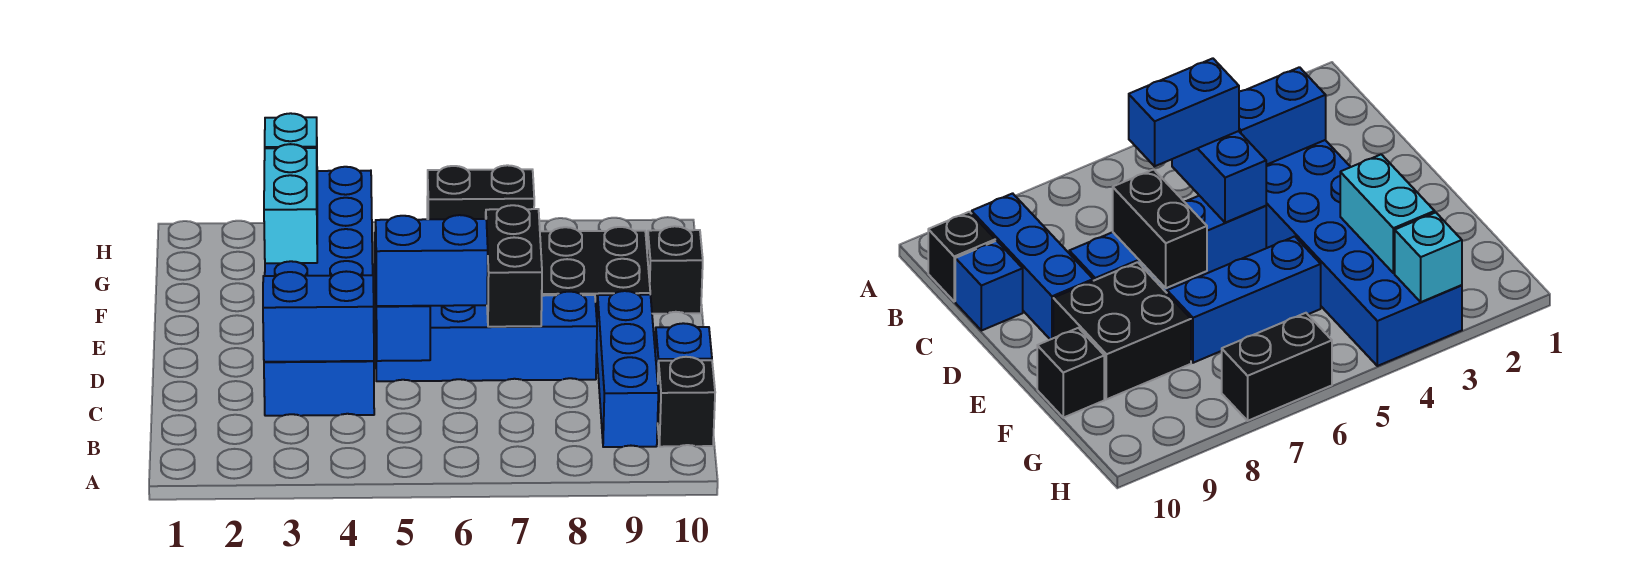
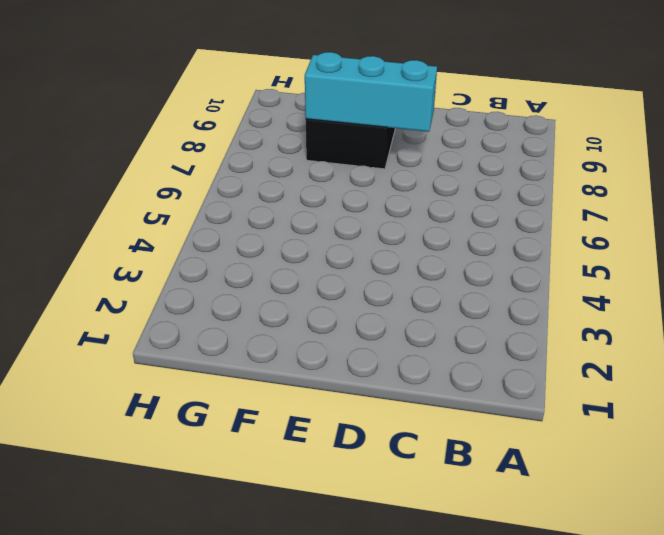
cyan 1x3 brick [305,52,437,132] -> none
none -> blue 1x3 brick [597,291,658,447]
none -> black 1x1 brick [658,357,715,447]
none -> blue 2x6 brick [264,167,374,416]

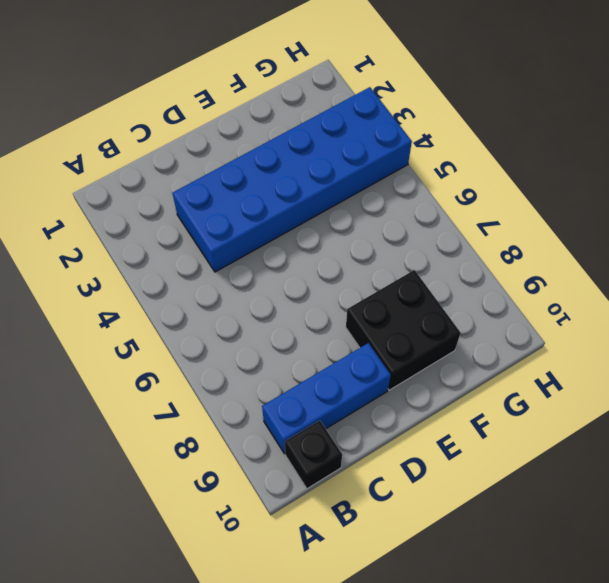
none -> blue 1x1 brick [655,323,712,381]
none -> blue 1x4 brick [376,292,597,381]
none -> blue 1x3 brick [1167,236,1321,363]

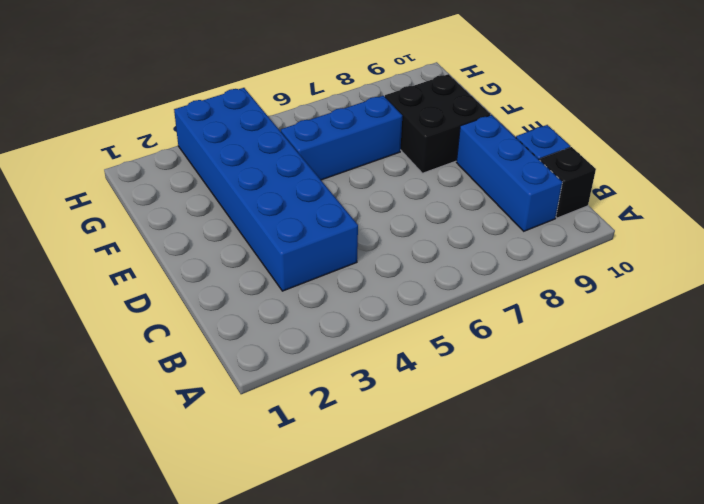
none -> blue 1x4 brick [376,292,597,381]
none -> black 1x1 brick [647,226,703,314]
none -> black 1x2 brick [427,165,534,219]

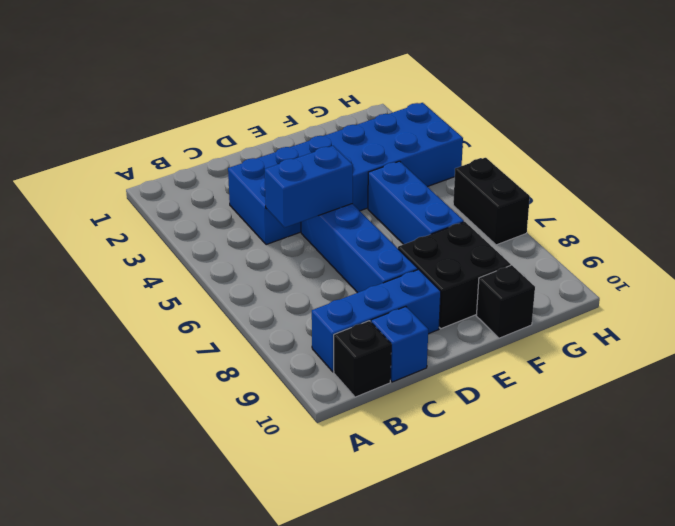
none -> blue 1x2 brick [263,271,374,362]
none -> black 1x2 brick [486,205,542,327]
none -> cyan 1x2 brick [264,144,317,263]

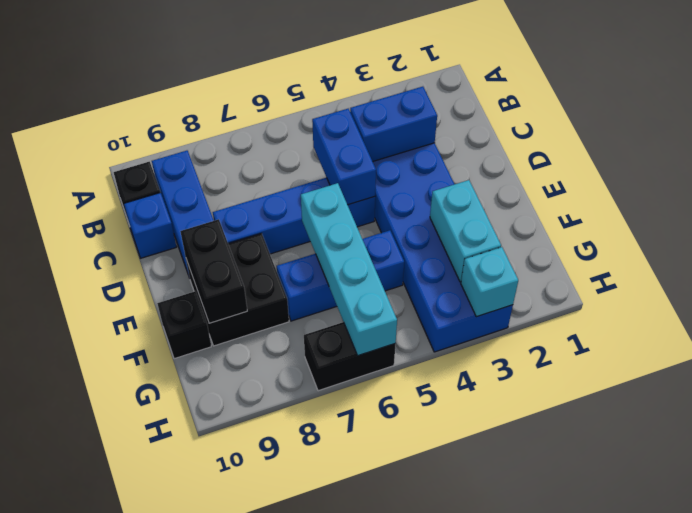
cyan 1x4 brick [301,183,397,356] -> none
black 1x2 brick [180,219,247,323] -> black 1x2 brick moved to [486,205,542,327]
none -> blue 1x2 brick [376,215,488,306]

